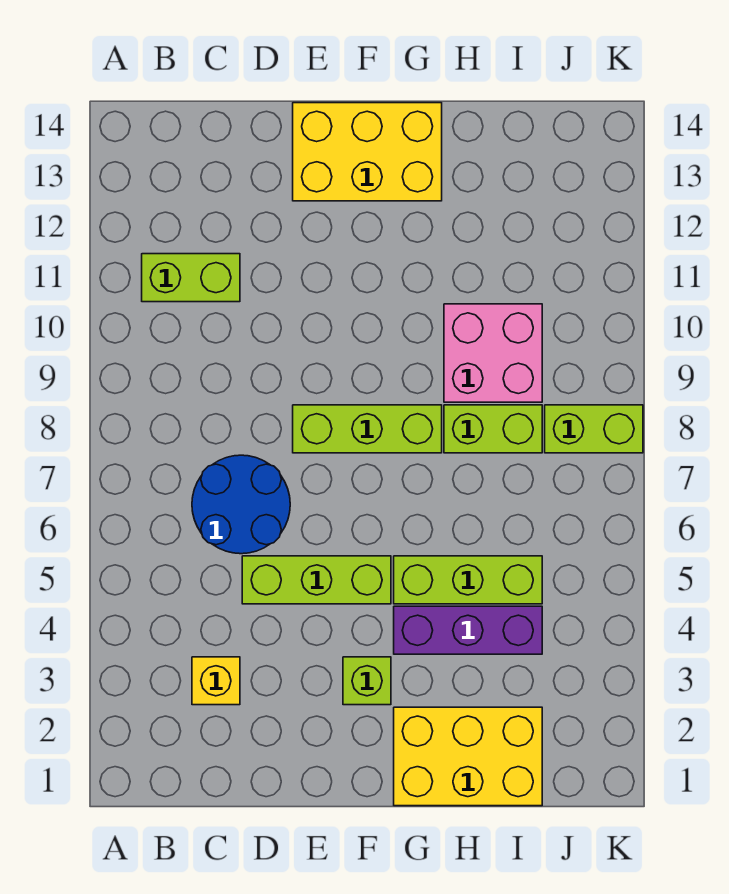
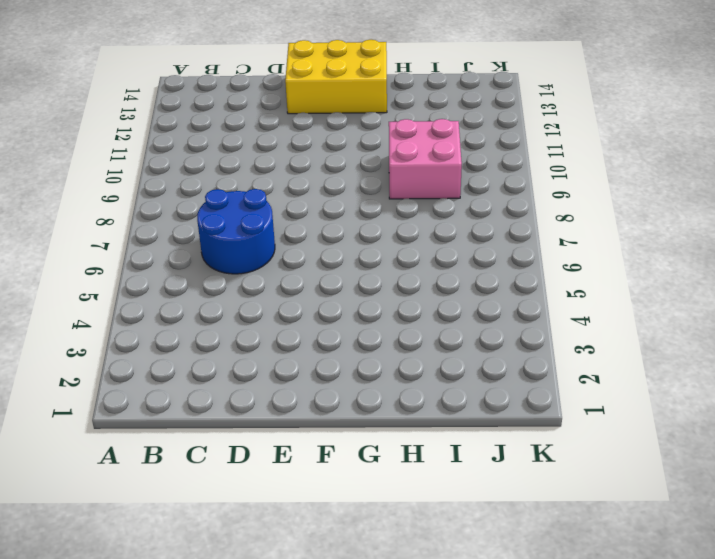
none -> lime 1x2 brick [142,254,240,302]
none -> yellow 1x1 brick [192,657,240,705]
none -> lime 1x3 brick [242,556,391,604]

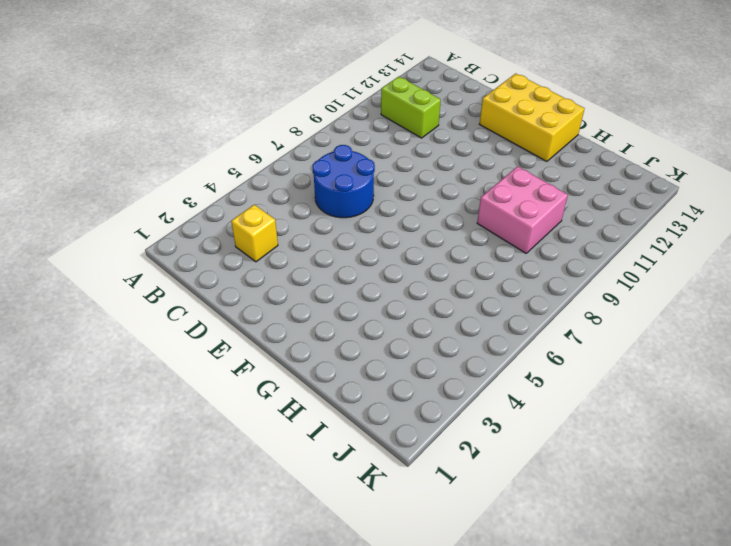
none -> lime 1x3 brick [242,556,391,604]
none -> lime 1x3 brick [293,405,442,453]
none -> lime 1x1 brick [343,657,391,705]

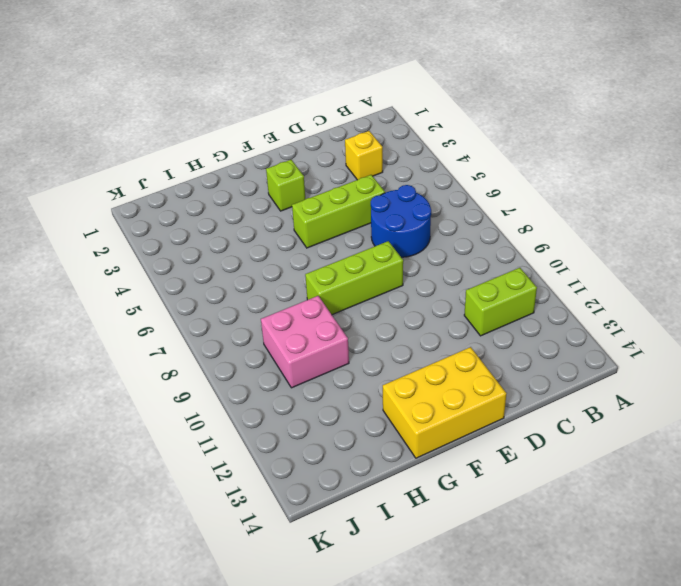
none -> yellow 2x3 brick [394,707,542,806]
none -> purple 1x3 brick [394,606,542,654]
none -> lime 1x3 brick [394,556,542,604]

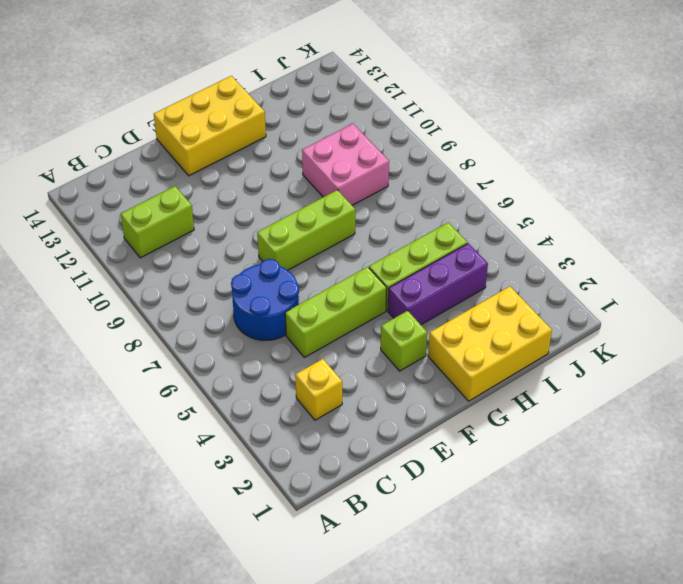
none -> lime 1x2 brick [444,405,542,453]
none -> lime 1x2 brick [545,405,643,453]

